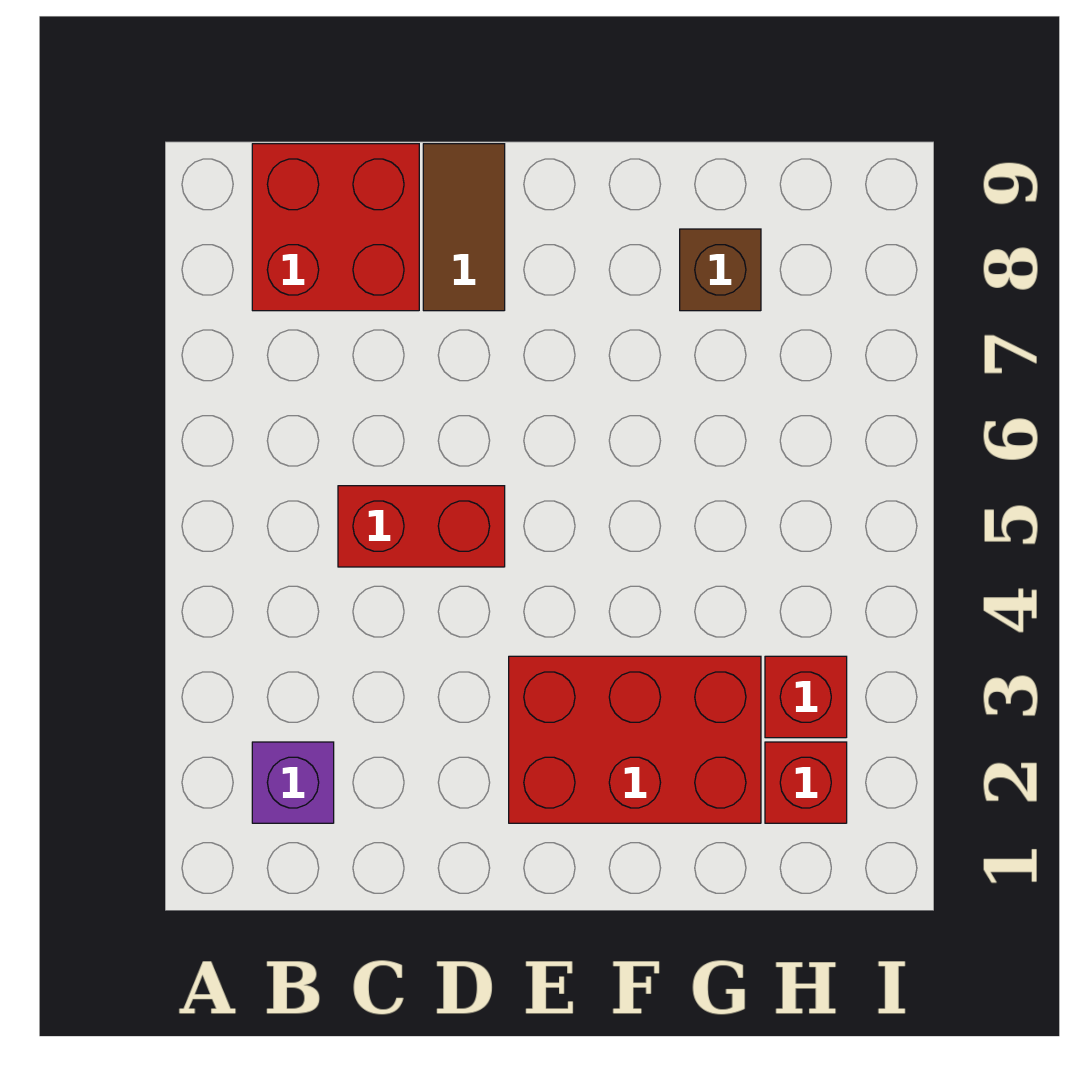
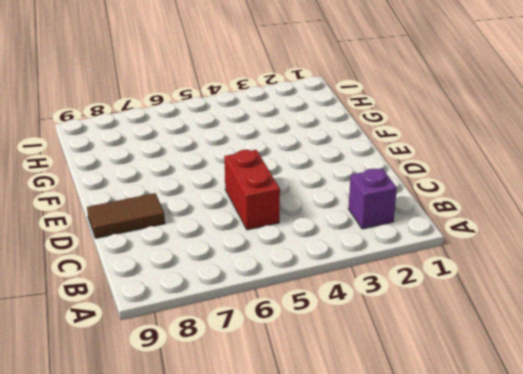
none -> red 2x2 brick [252,144,419,311]
none -> red 2x3 brick [509,656,761,823]

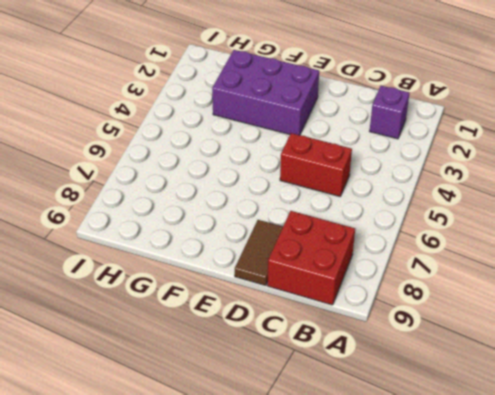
purple 2x3 brick [212,50,319,135] -> red 2x3 brick [509,656,761,823]
none -> brown 1x1 brick [680,229,761,311]
none -> red 1x1 brick [765,742,847,823]

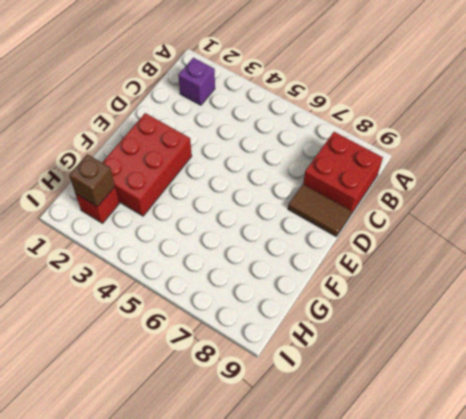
brown 1x1 brick [69,154,115,207] -> brown 1x1 brick moved to [680,229,761,311]
none -> red 1x2 brick [338,486,505,567]
none -> red 1x1 brick [765,656,847,738]

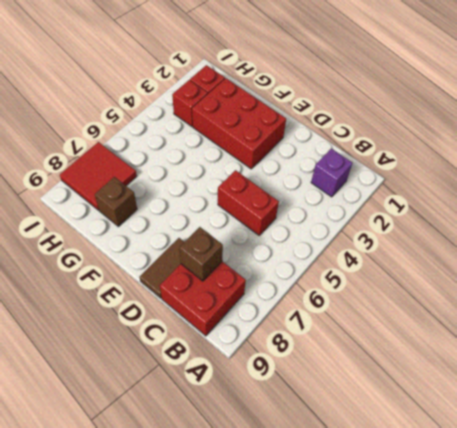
brown 1x1 brick [179,227,223,281] -> none
red 2x2 tile [60,142,137,210] -> none

